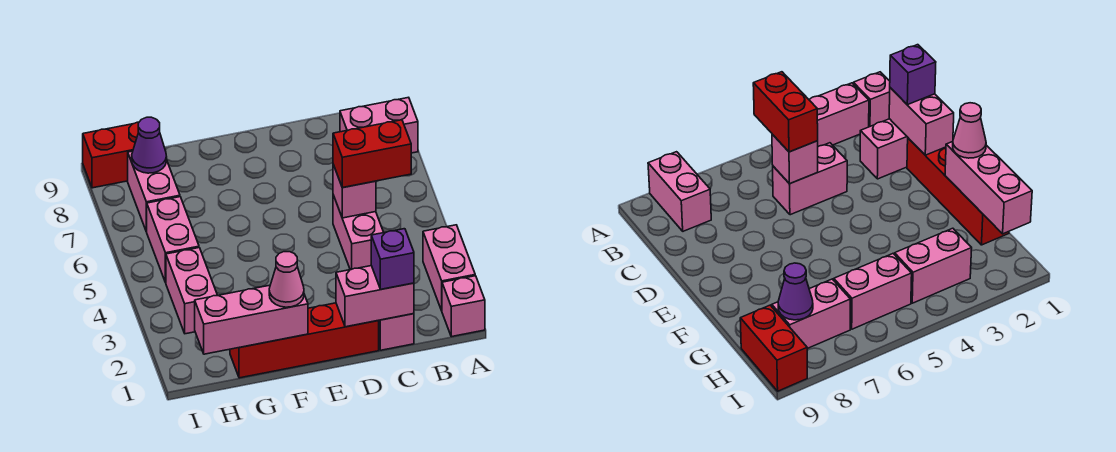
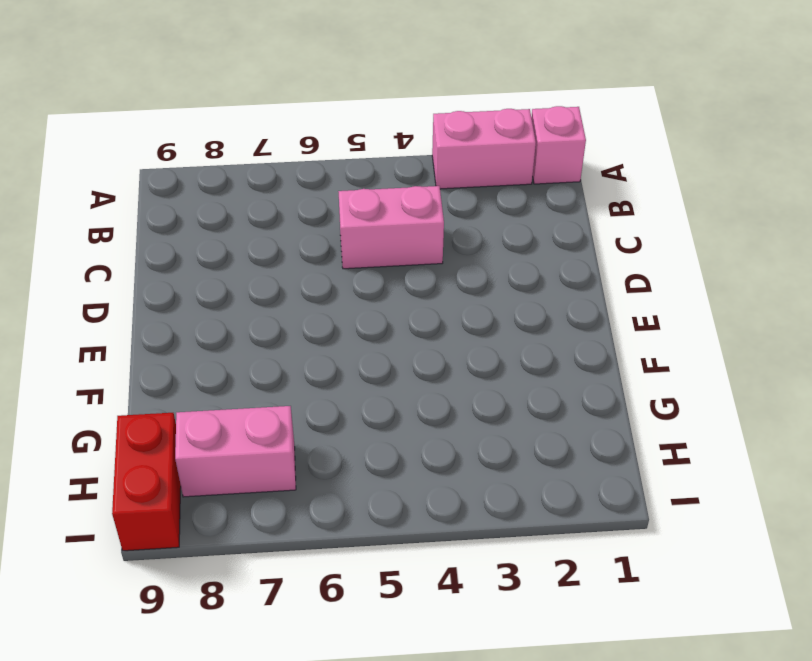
none -> pink 1x2 brick [340,97,418,153]
none -> pink 1x2 brick [379,314,414,350]
none -> red 1x4 brick [230,303,379,378]

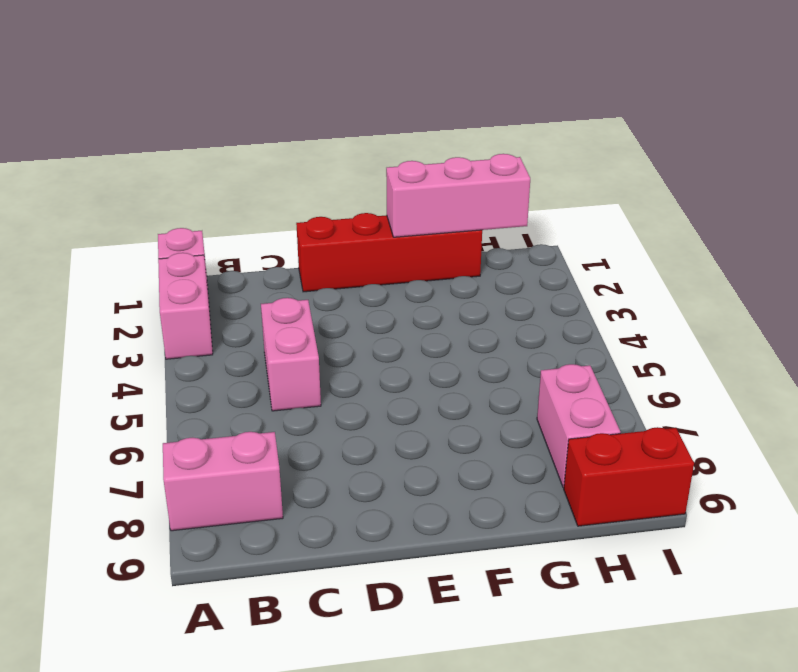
none -> pink 1x2 brick [379,314,414,350]
none -> pink 1x2 brick [166,248,218,334]
none -> pink 1x2 brick [147,197,199,283]

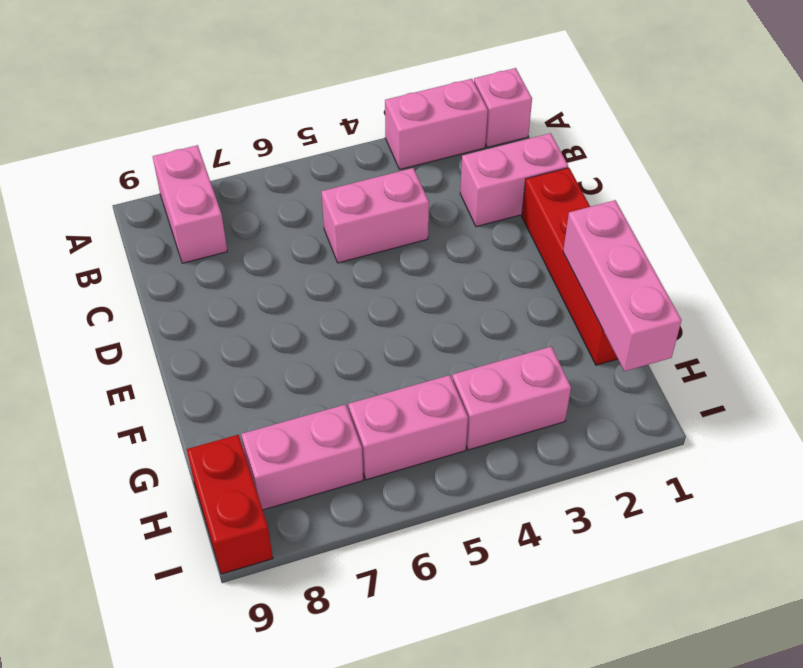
none -> pink 1x2 brick [336,266,414,327]
none -> pink 1x1 brick [333,165,376,218]
none -> purple 1x1 cone [132,117,167,173]

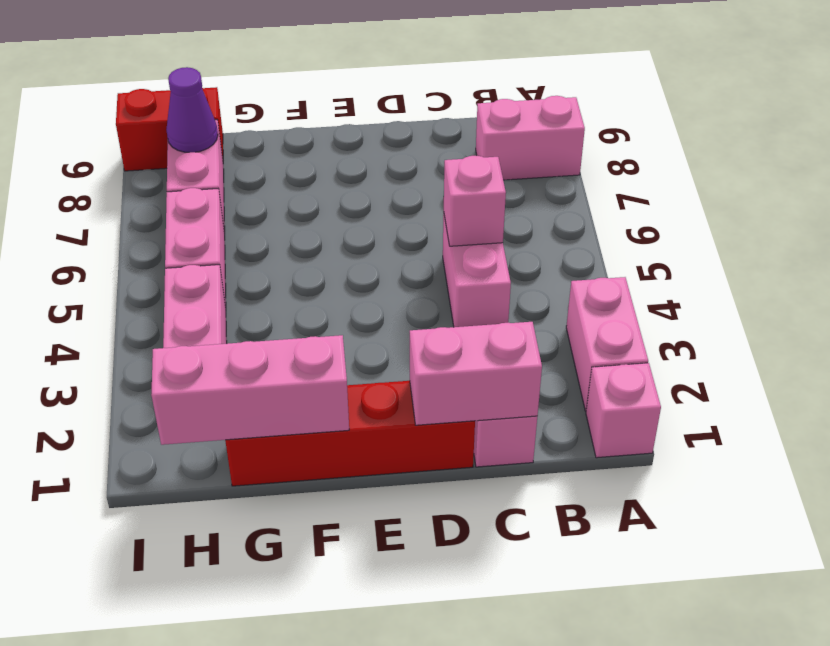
none -> red 1x2 brick [333,120,411,188]
none -> purple 1x1 brick [371,229,414,289]
none -> pink 1x1 cone [269,252,304,307]

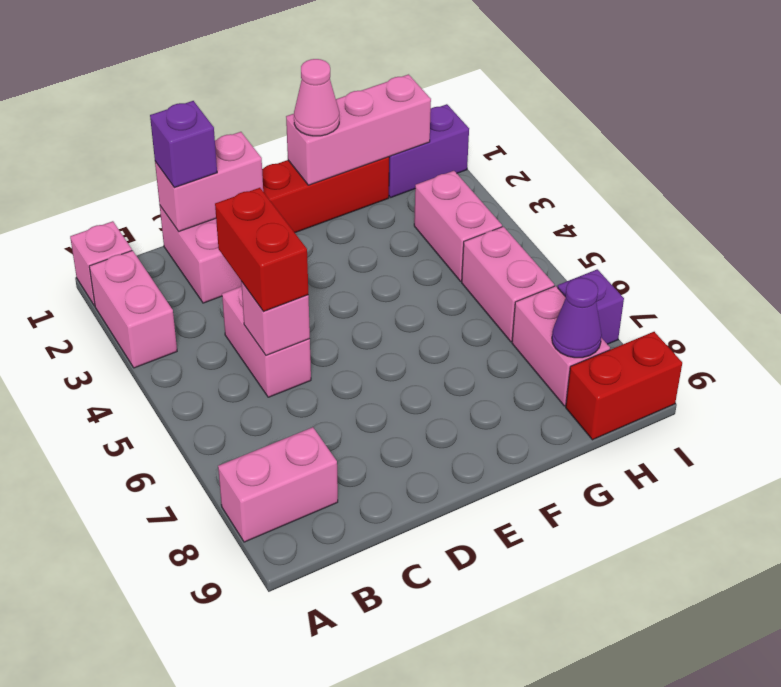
red 1x2 brick [215,188,308,312] -> red 1x2 brick turned to [333,120,411,188]
purple 1x2 brick [389,104,469,197] -> none
purple 1x1 brick [558,269,624,344] -> none

